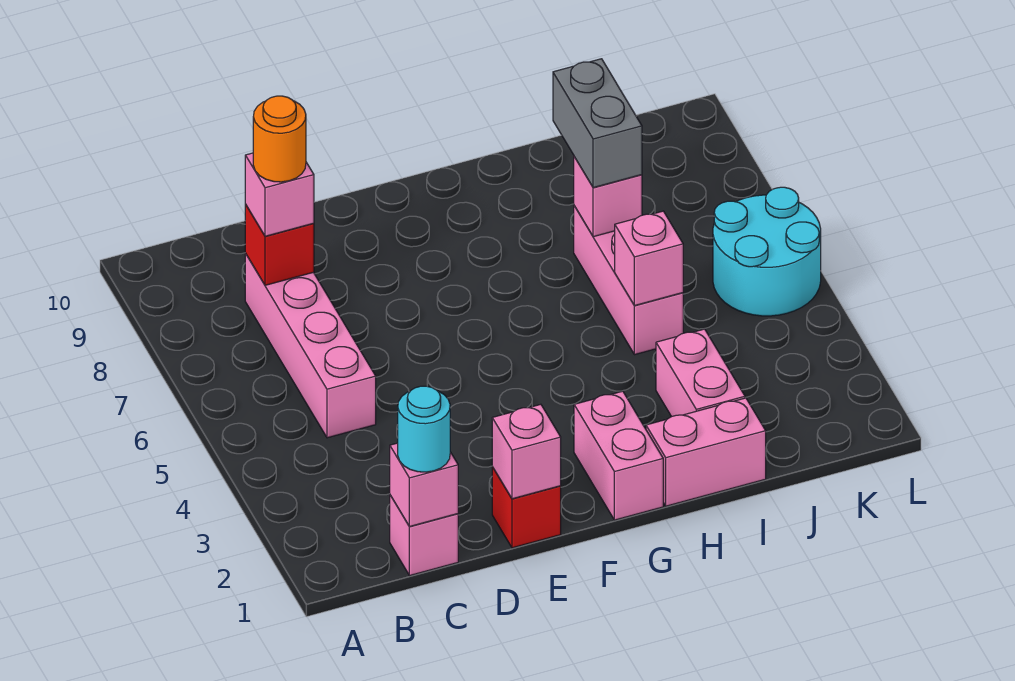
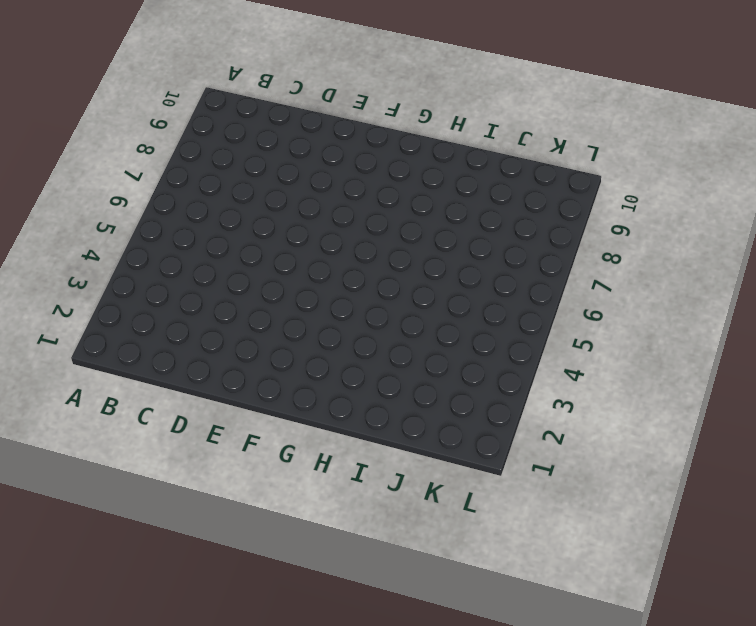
none -> pink 1x1 brick [390,495,458,576]
none -> pink 1x4 brick [245,254,376,438]
none -> red 1x1 brick [492,467,561,548]

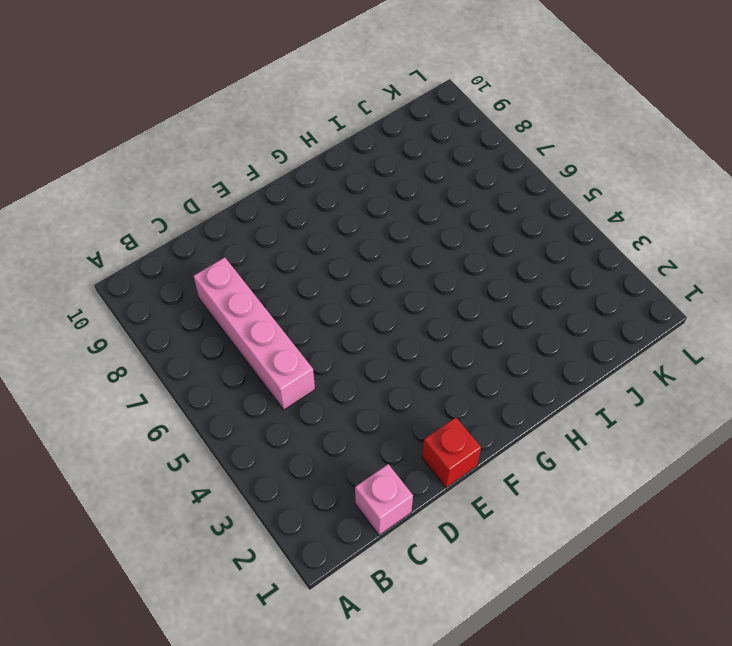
none -> pink 1x2 brick [574,391,663,520]
none -> pink 1x2 brick [646,398,766,506]
none -> pink 1x2 brick [656,329,745,417]

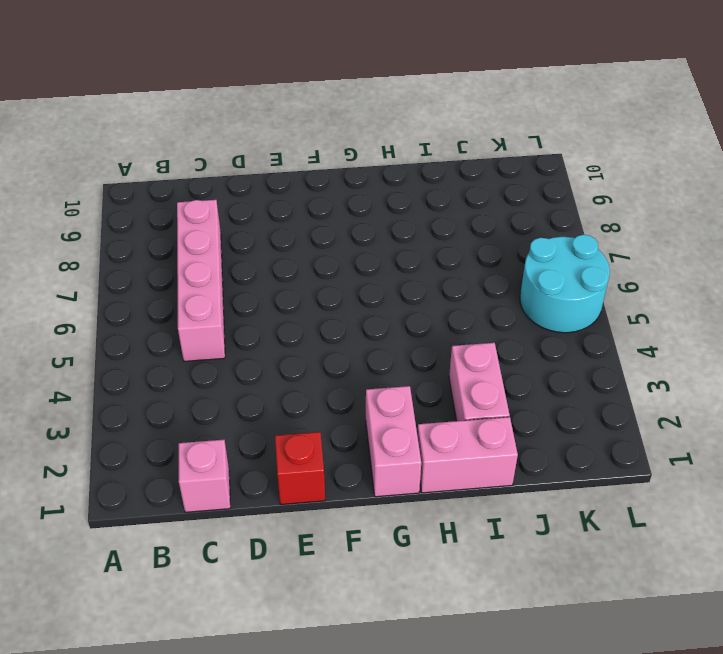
none -> pink 1x3 brick [574,206,683,355]
none -> pink 1x1 brick [390,443,458,526]
none -> red 1x1 brick [245,204,314,285]

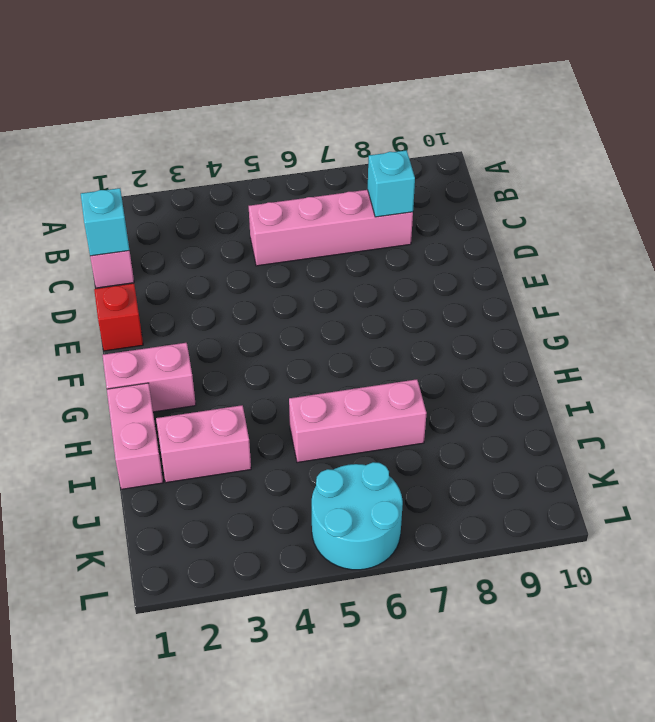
cyan 1x1 brick [81,188,130,256] -> pink 1x1 brick [390,443,458,526]
cyan 1x1 brick [368,150,415,217] -> red 1x1 brick [245,204,314,285]
none -> pink 1x1 brick [492,404,561,499]
none -> pink 1x1 brick [615,211,683,306]
none -> pink 1x1 brick [574,157,642,237]

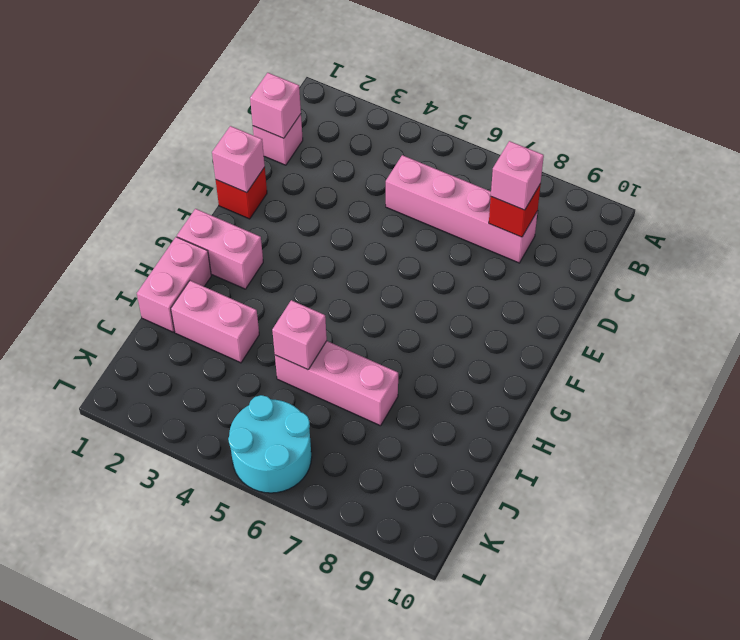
none -> pink 1x1 brick [574,157,642,237]
none -> cyan 1x1 round brick [398,386,450,472]
none -> grey 1x2 brick [553,59,642,188]

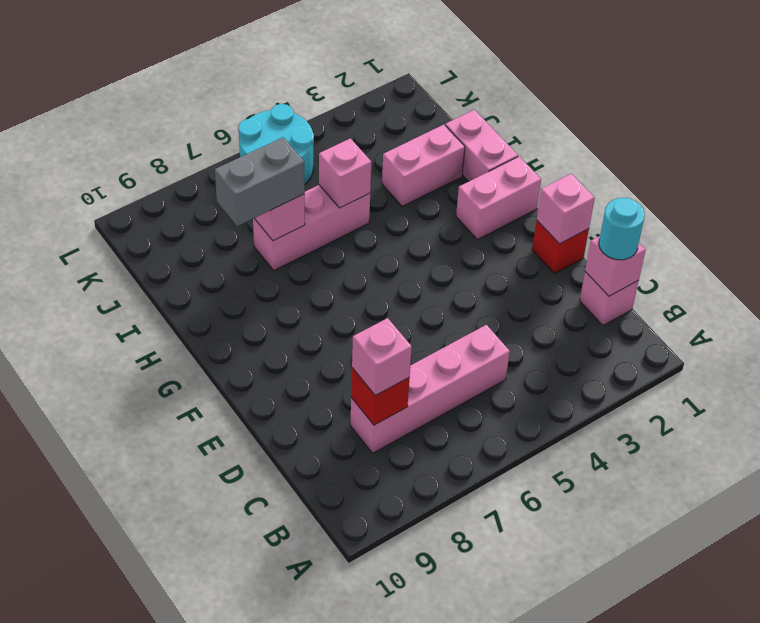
none -> orange 1x1 round brick [253,96,306,182]

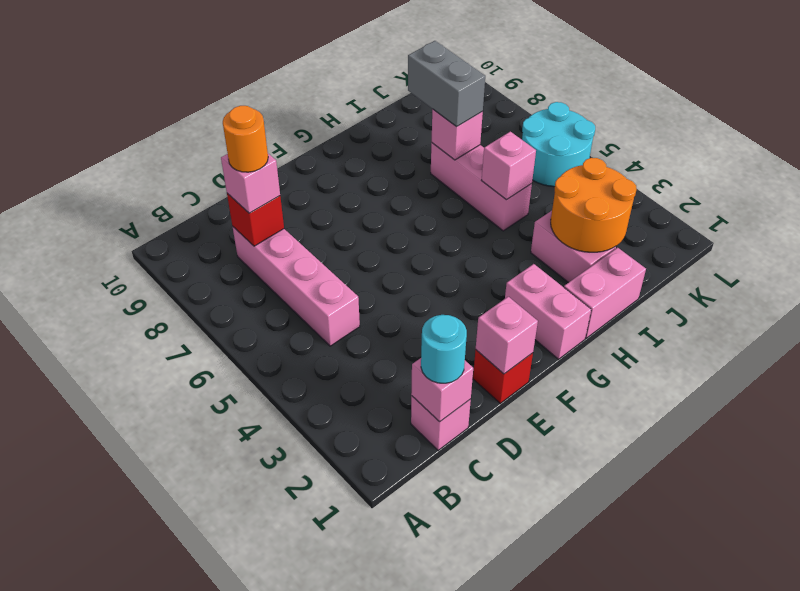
orange 2x2 round brick [551,158,637,252] -> none

